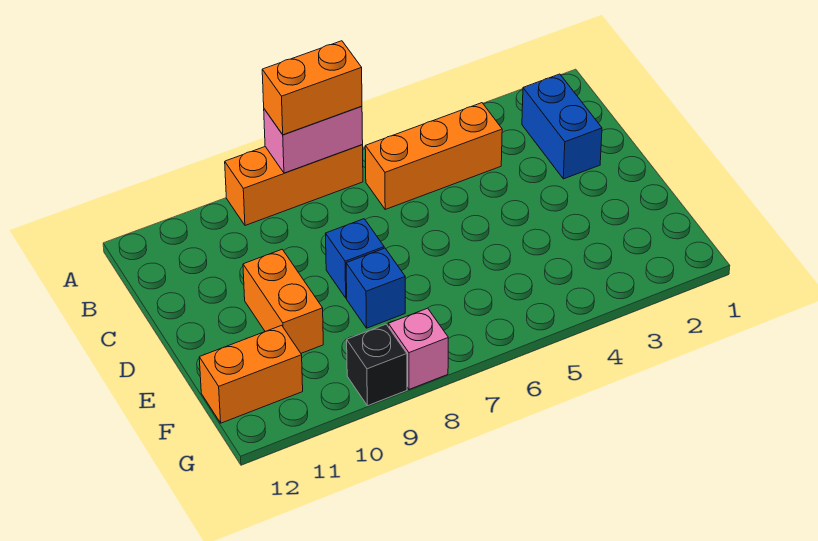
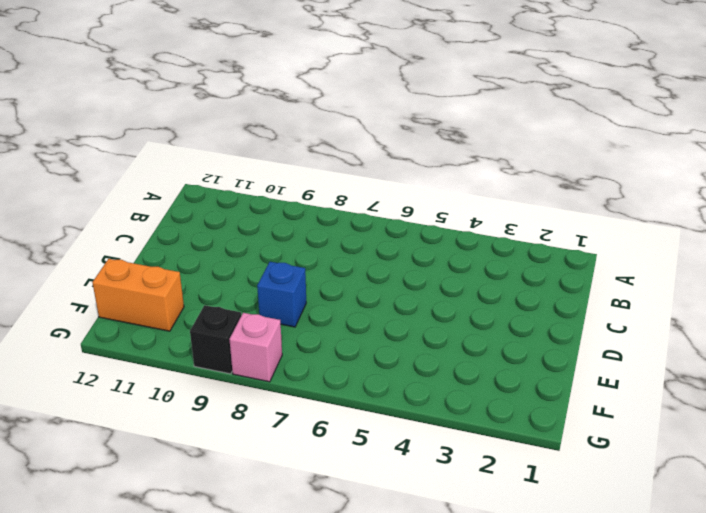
none -> orange 1x3 brick [225,145,363,226]
none -> blue 1x2 brick [522,74,602,179]

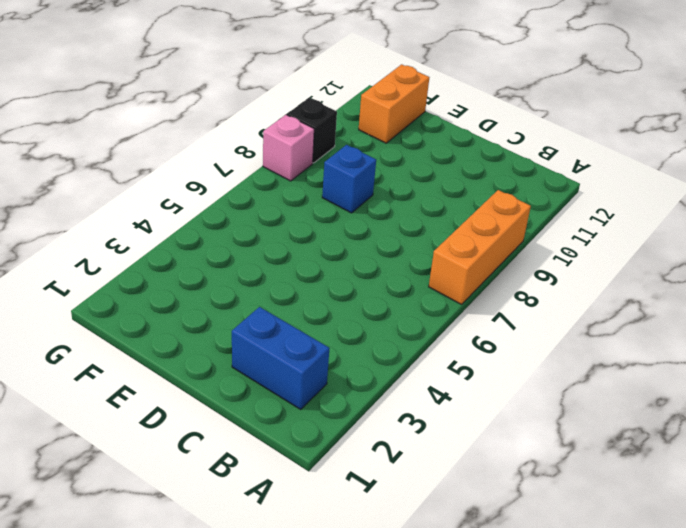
none -> orange 1x3 brick [365,103,502,209]
none -> blue 1x1 brick [326,219,384,298]

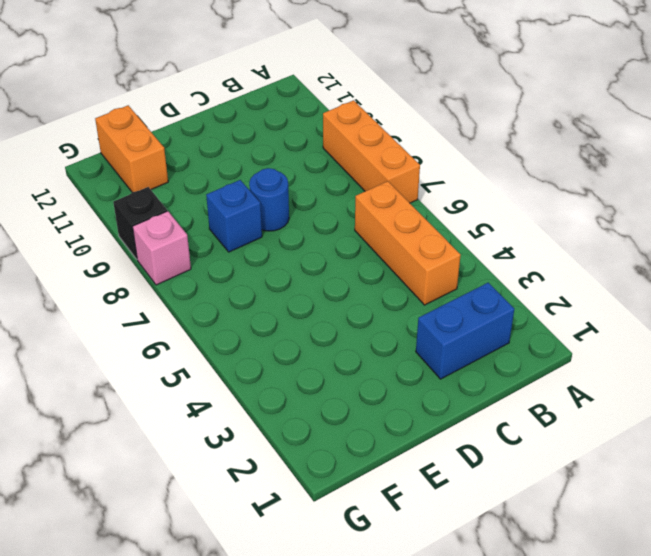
blue 1x1 round brick [249,168,289,231] -> blue 1x1 brick [326,219,384,298]
none -> orange 1x2 brick [243,249,323,353]
none -> pink 1x2 brick [264,106,363,173]

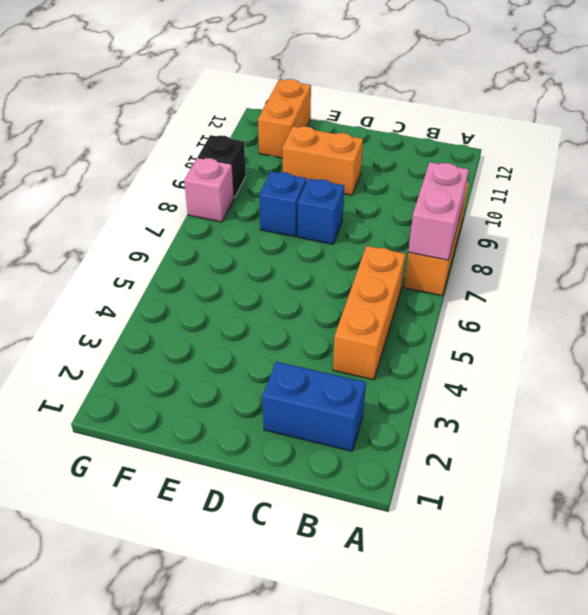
none -> orange 1x2 brick [262,41,362,135]

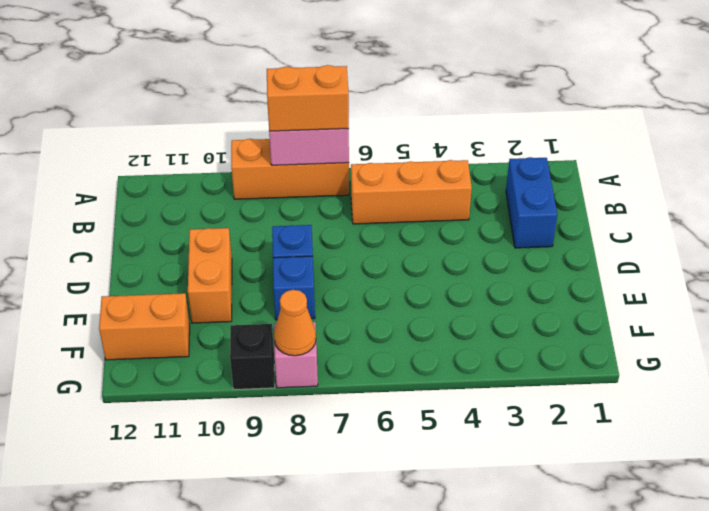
orange 1x1 cone [274,290,316,356] -> none

